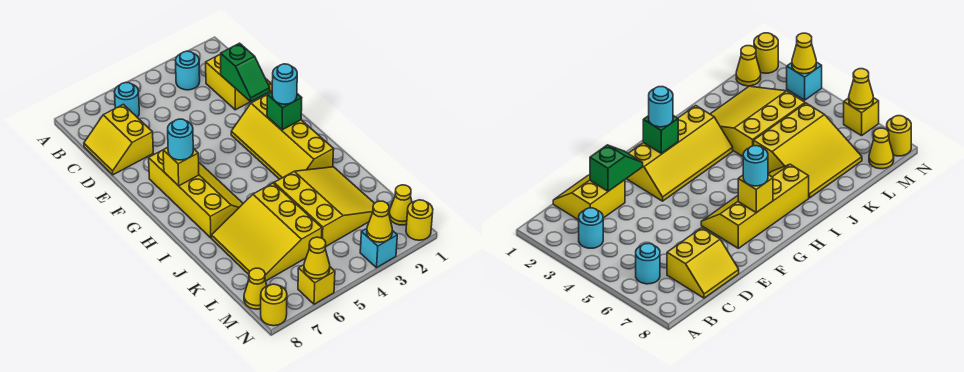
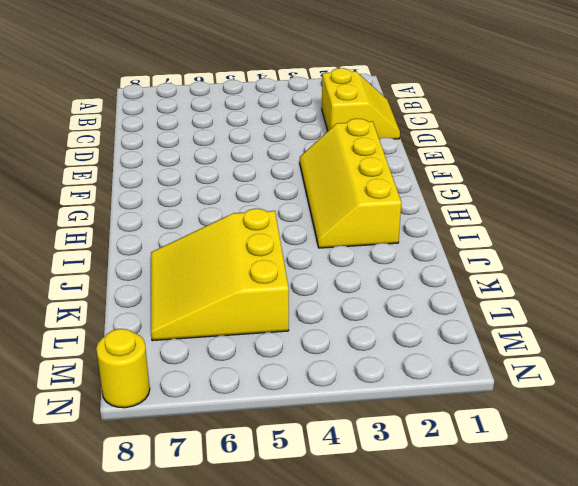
none -> cyan 1x1 round brick [175,51,200,90]
none -> cyan 1x1 round brick [115,82,139,117]
none -> yellow 2x2 slope [84,104,153,175]

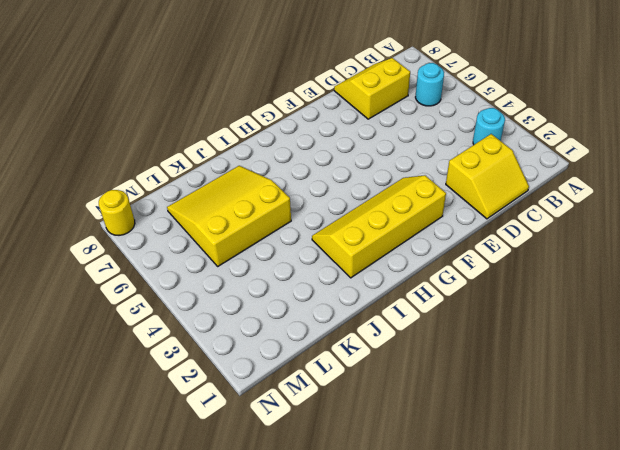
none -> yellow 2x4 slope [149,150,243,238]
none -> yellow 3x3 slope [274,167,375,246]
none -> yellow 1x1 cone [389,185,412,225]

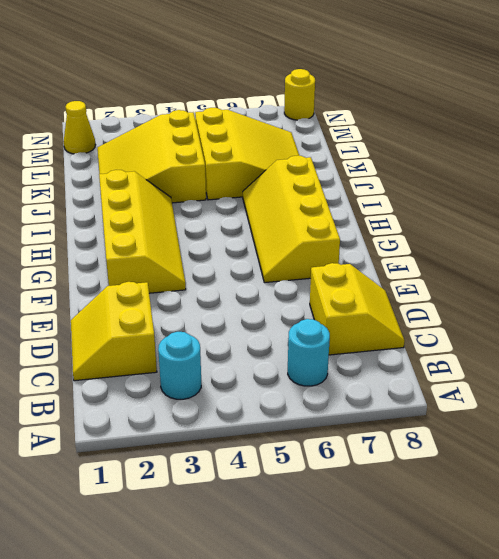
none -> yellow 1x1 cone [244,268,267,309]
none -> yellow 1x1 round brick [406,200,433,240]
none -> cyan 1x1 brick [360,229,397,268]

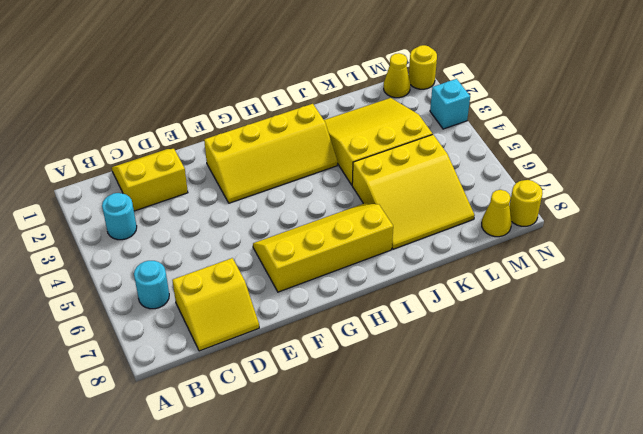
none -> yellow 1x1 brick [298,265,335,304]
none -> green 1x2 slope [220,43,270,102]
none -> green 1x1 brick [267,92,302,130]

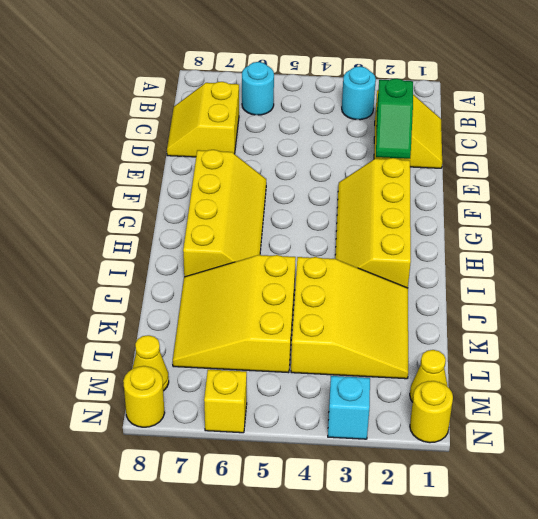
none -> green 1x1 brick [267,92,302,130]
none -> yellow 1x1 brick [163,147,199,186]
none -> yellow 1x1 cone [367,201,392,242]

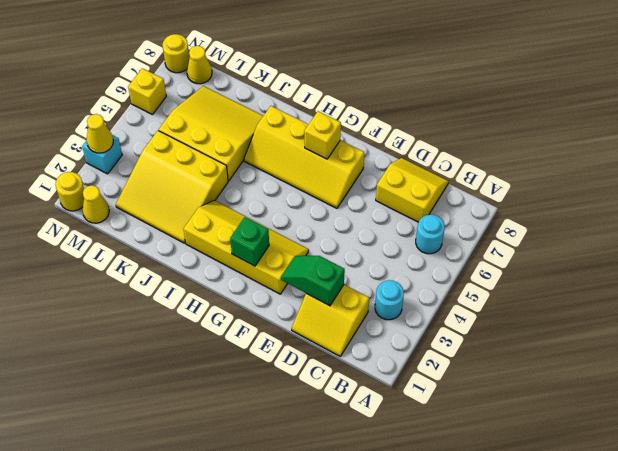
none -> yellow 1x1 cone [304,237,330,279]
none -> cyan 1x1 round brick [272,64,297,104]
none -> cyan 1x1 round brick [168,119,193,160]

